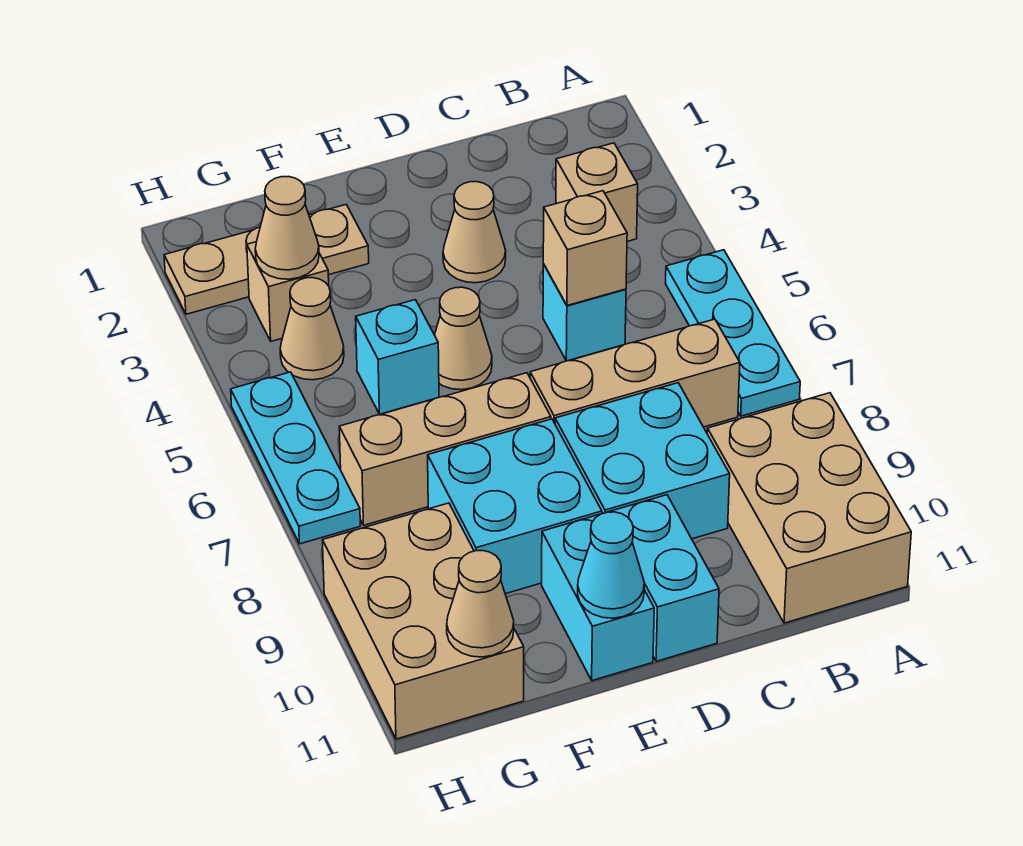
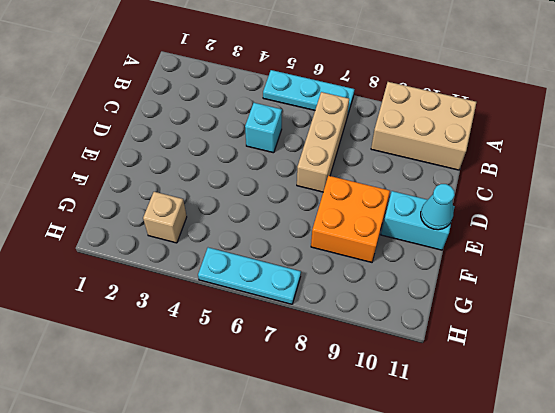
orange 2x2 brick [311,176,390,262] -> cyan 2x2 brick [428,419,602,594]
none -> tan 1x1 brick [556,143,638,241]
none -> cyan 2x2 brick [555,383,730,539]
none -> tan 1x1 cone [443,182,506,283]

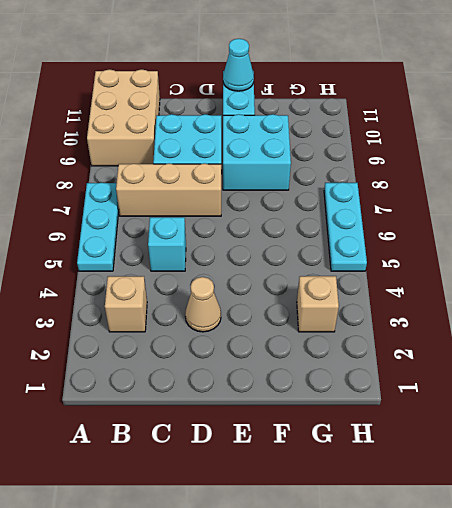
none -> cyan 1x2 brick [609,495,719,661]
none -> tan 1x1 cone [435,287,492,390]
none -> tan 1x3 brick [339,373,551,525]

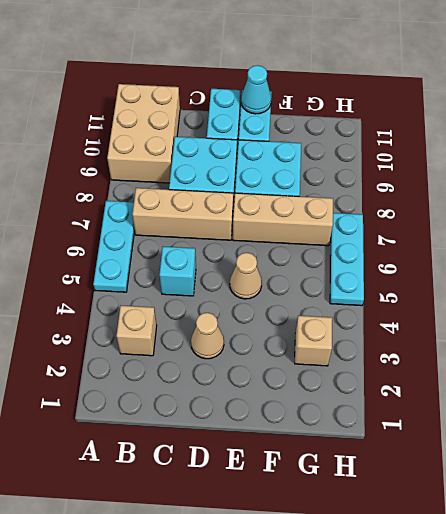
none -> tan 1x3 plate [164,205,369,314]
none -> cyan 1x1 brick [356,300,439,414]
none -> tan 1x1 cone [280,278,344,380]

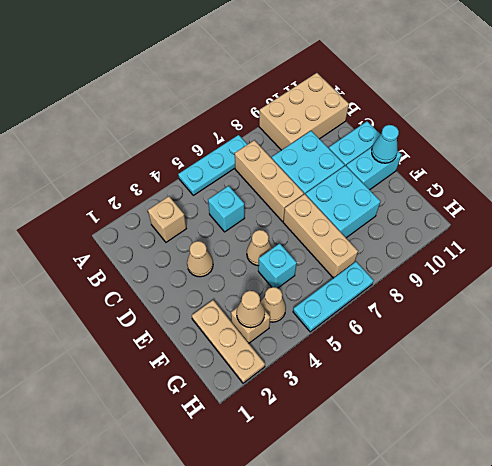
none -> tan 2x3 brick [323,503,524,739]
none -> tan 1x1 brick [543,191,627,306]
none -> tan 1x1 cone [447,551,514,657]

